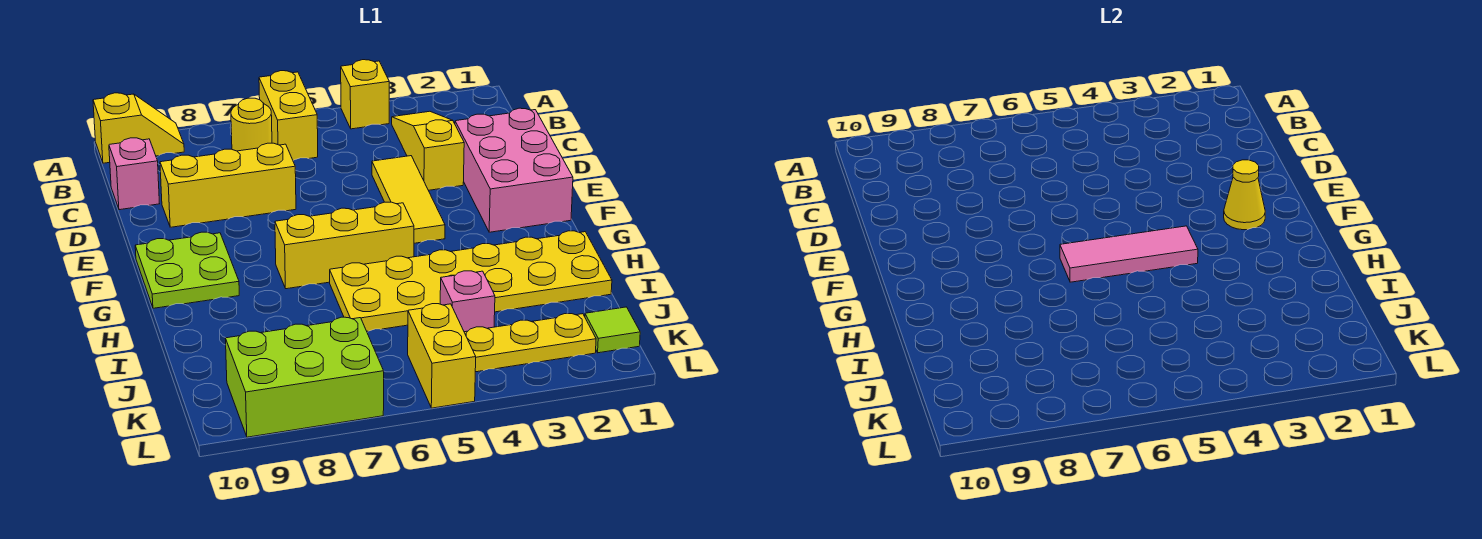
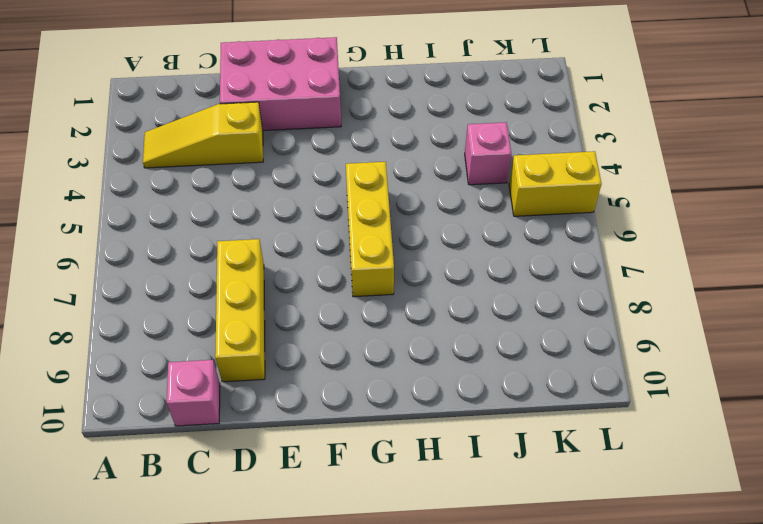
none -> yellow 1x1 brick [341,60,389,129]
none -> yellow 1x2 brick [259,71,318,161]
none -> yellow 1x2 slope [93,93,184,163]

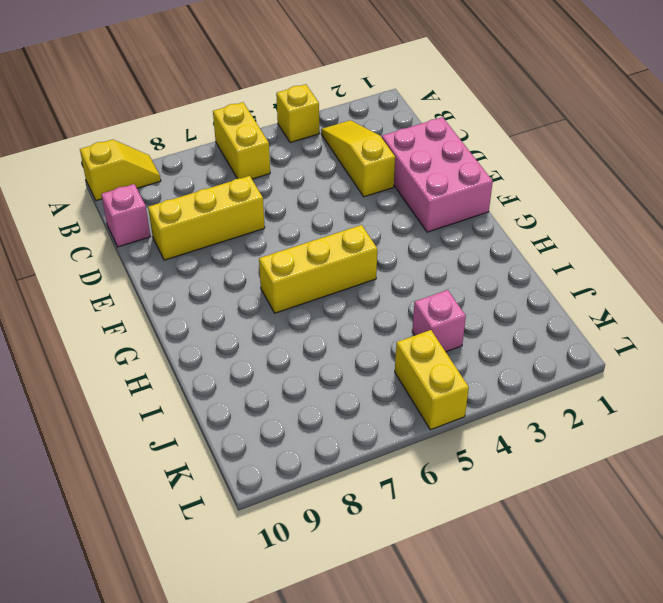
none -> yellow 1x1 round brick [231,98,272,151]
none -> yellow 1x3 tile [372,156,445,243]
none -> lime 2x2 plate [135,232,239,308]

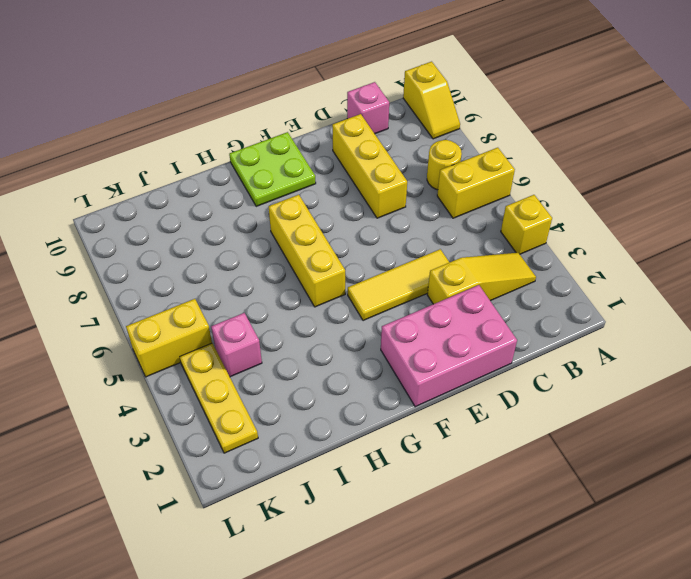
none -> yellow 2x6 plate [330,231,612,331]
none -> lime 1x1 tile [585,307,640,353]
none -> lime 2x3 brick [225,317,384,437]

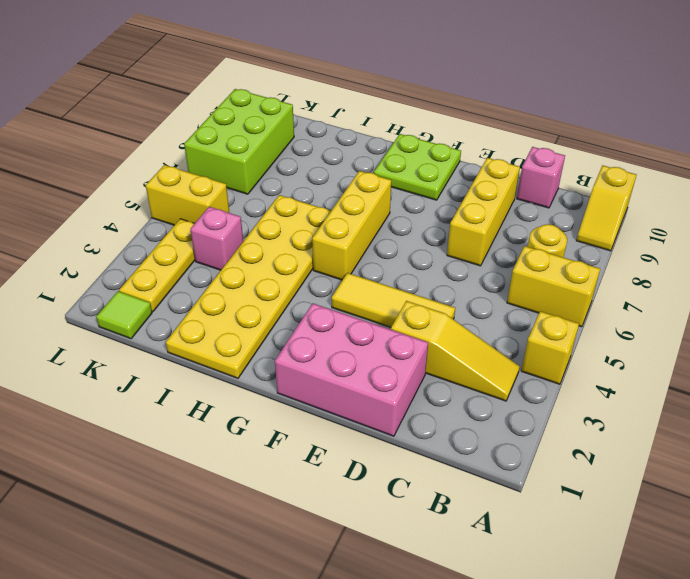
none -> yellow 1x1 cone [1224,160,1265,230]
none -> pink 1x3 tile [1060,226,1198,282]

